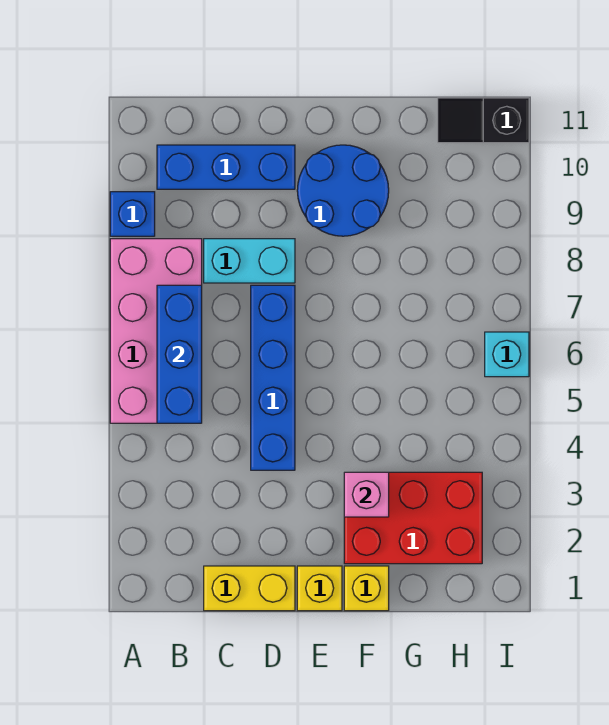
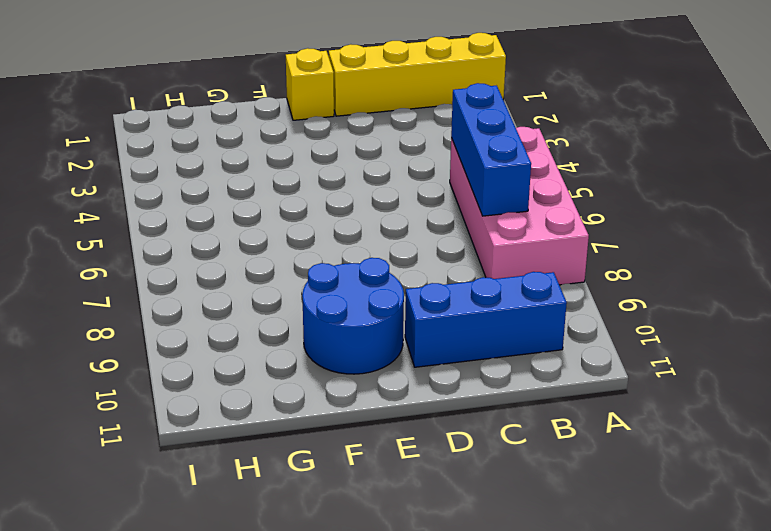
yellow 1x4 brick [329,33,506,116] -> yellow 1x2 brick [204,566,295,611]
none -> blue 1x1 brick [110,192,155,236]
none -> cyan 1x2 brick [204,239,295,283]
none -> blue 1x4 brick [251,285,295,470]

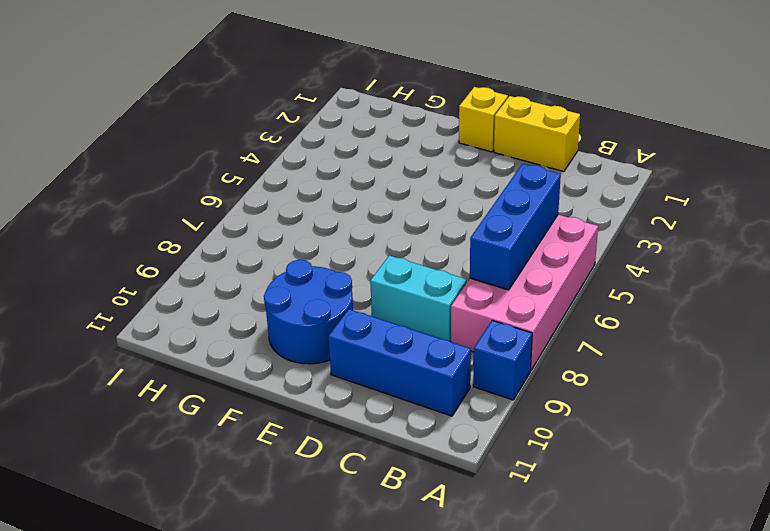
none -> blue 1x4 brick [251,285,295,470]
none -> yellow 1x1 brick [344,566,389,611]
none -> red 2x3 brick [344,472,482,564]

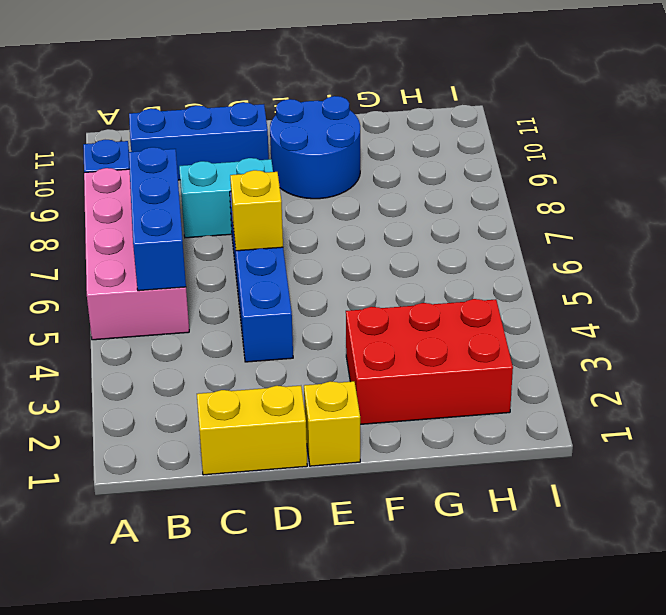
yellow 1x1 brick [230,170,283,251] -> yellow 1x1 brick moved to [344,566,389,611]
none -> black 1x2 slope [438,98,529,143]
none -> cyan 1x1 brick [485,332,529,377]
none -> pink 1x1 brick [344,472,389,517]

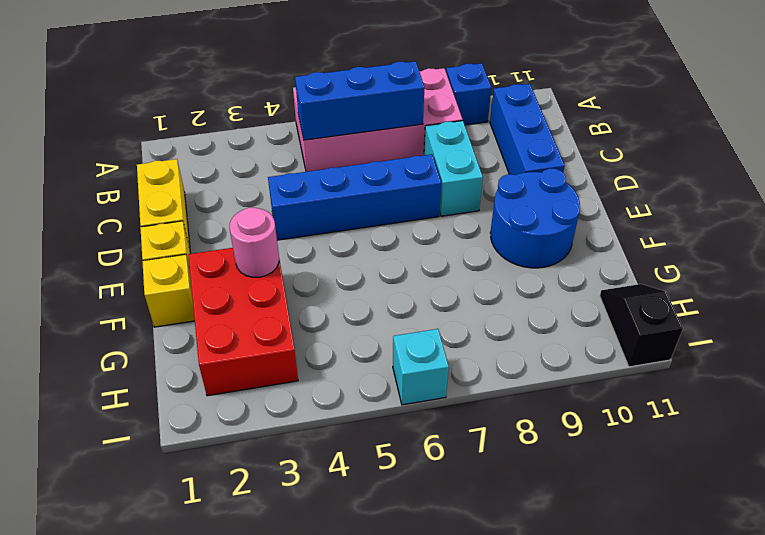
pink 1x1 round brick [229,207,279,277] -> pink 1x1 brick [344,472,389,517]

